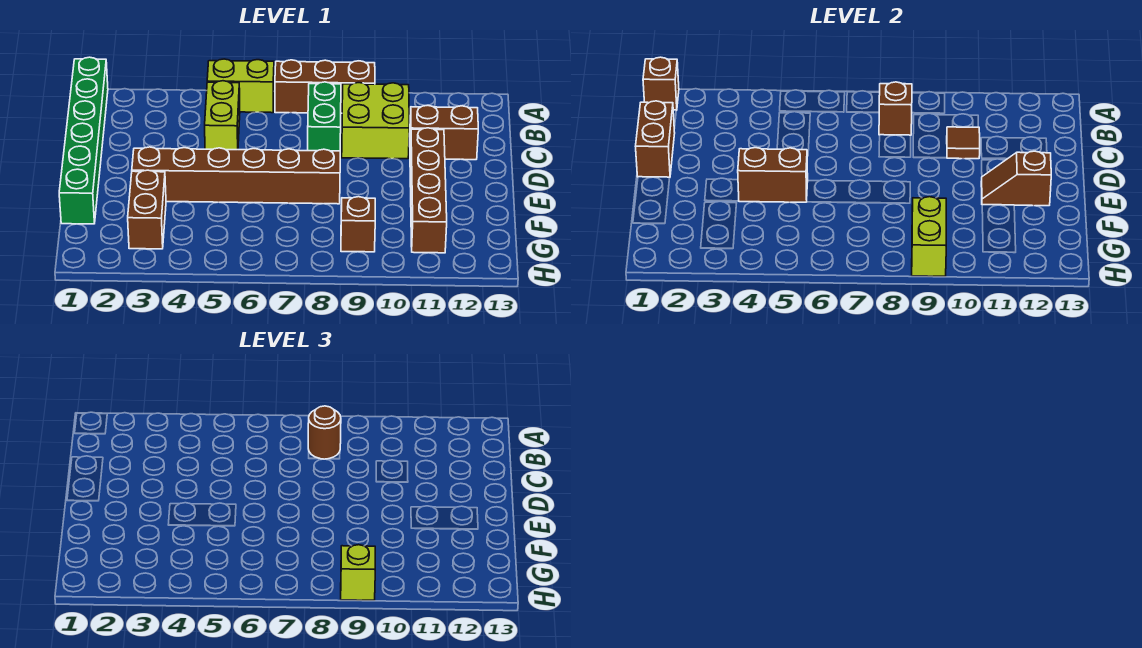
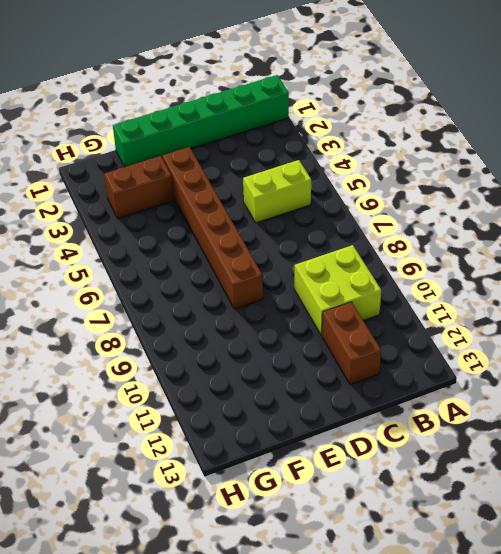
none -> lime 1x2 brick [207,59,274,113]
none -> brown 1x3 brick [275,60,375,113]
none -> green 1x2 brick [308,82,341,151]

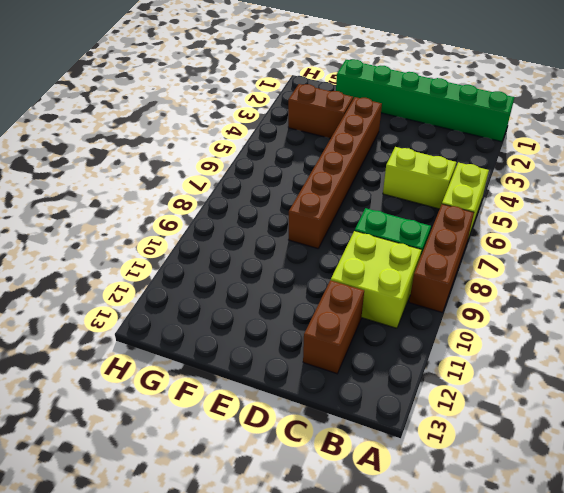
none -> brown 1x4 brick [410,128,447,253]
none -> brown 1x1 brick [341,197,375,252]
none -> brown 1x1 brick [643,57,679,110]

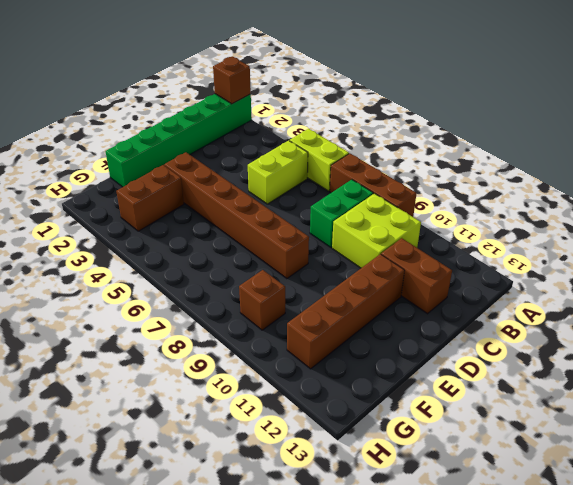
none -> brown 1x1 brick [879,82,912,135]
none -> brown 1x2 brick [636,101,675,177]
none -> brown 1x1 tile [947,127,980,159]

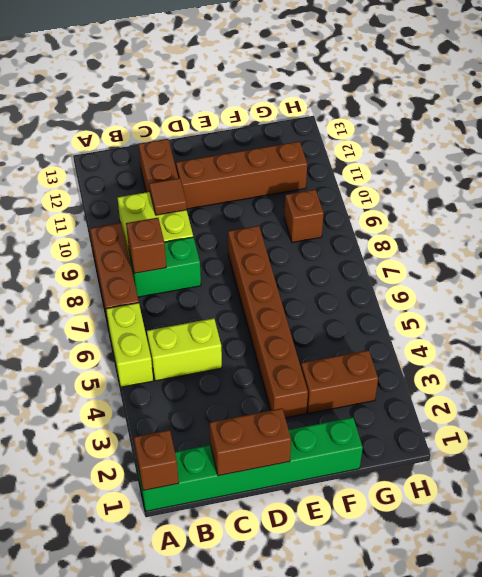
none -> brown 1x2 brick [738,148,808,202]
none -> brown 1x2 slope [981,151,1051,206]
none -> lime 1x2 brick [912,197,946,276]

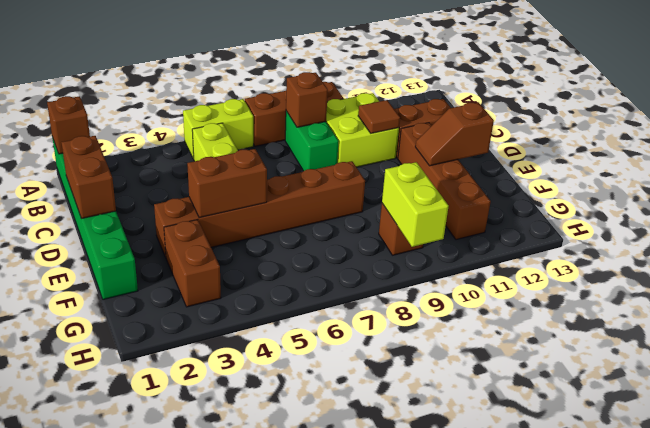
none -> brown 1x1 round brick [308,406,341,459]
none -> lime 1x1 brick [341,545,375,600]

